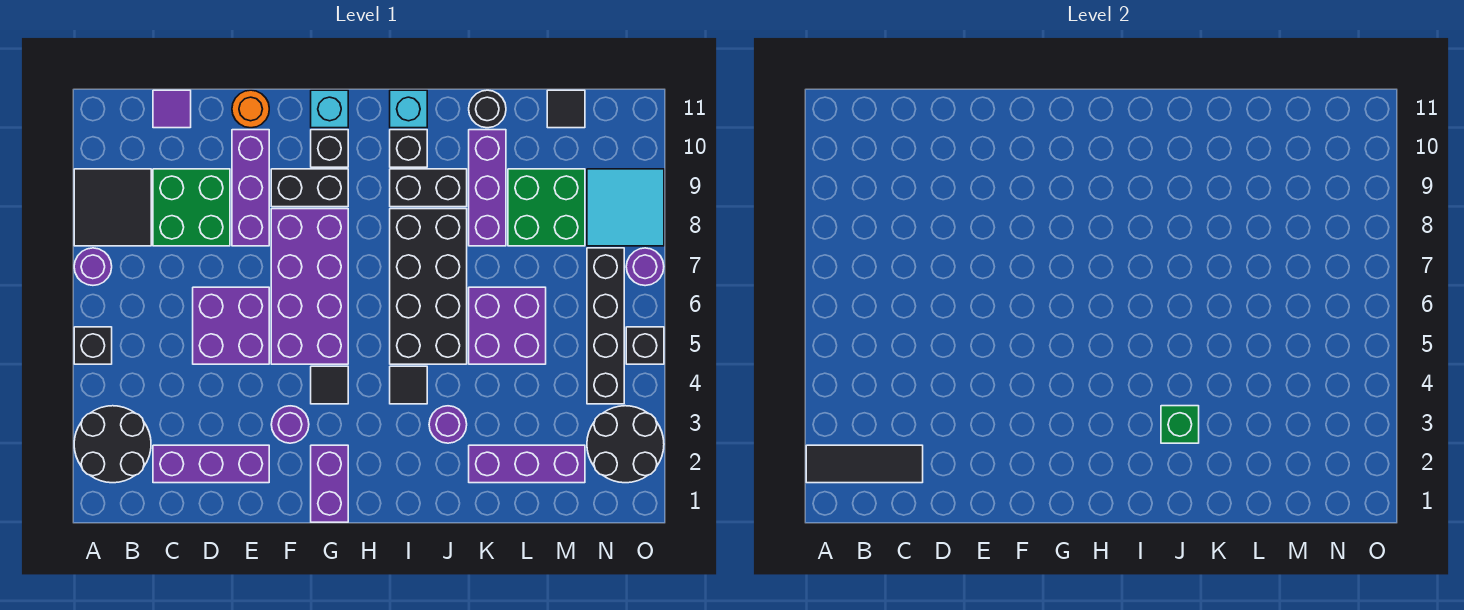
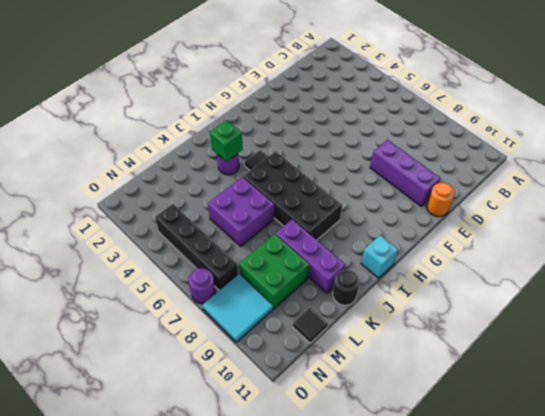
none -> black 2x2 round brick [74,406,151,483]
none -> black 1x1 brick [74,327,112,364]
none -> purple 1x1 round brick [74,248,112,285]
none -> black 2x2 tile [74,169,151,246]

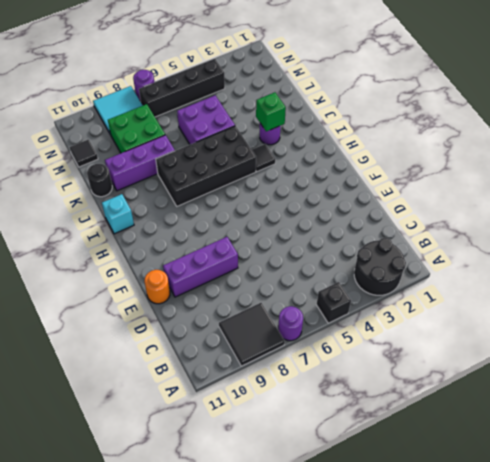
none -> purple 1x3 brick [153,445,269,483]
none -> green 2x2 brick [153,169,230,246]
none -> purple 1x1 tile [153,90,191,128]
none -> purple 2x2 brick [193,287,269,364]

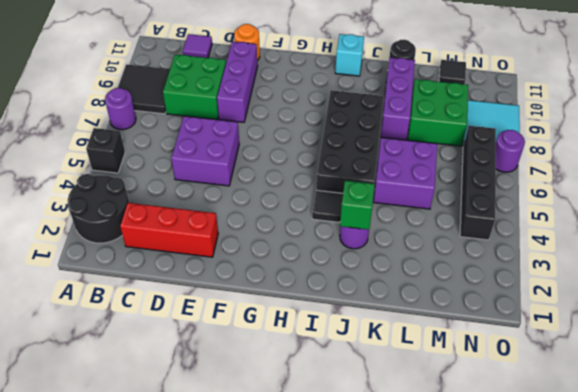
red 1x3 brick [120,203,218,257] -> purple 1x3 brick [153,445,269,483]
none -> purple 1x1 round brick [271,406,309,443]
none -> purple 2x4 brick [271,209,348,364]
none -> black 1x2 brick [271,169,348,207]
none -> purple 1x2 brick [311,445,348,522]

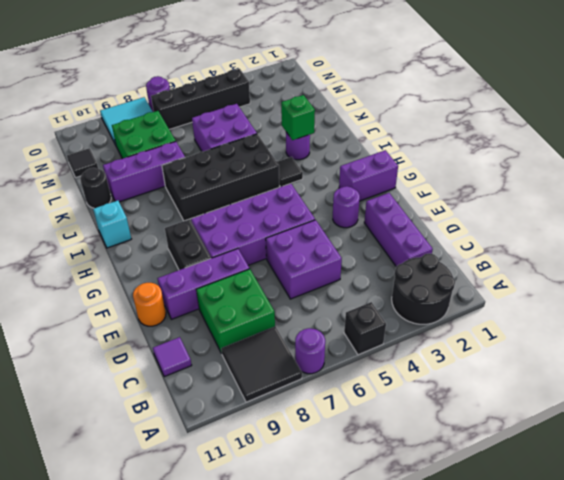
none -> black 1x1 tile [311,366,348,404]
none -> black 1x1 brick [311,130,348,167]
none -> cyan 1x1 brick [311,90,348,128]
none -> black 1x2 brick [390,169,467,207]

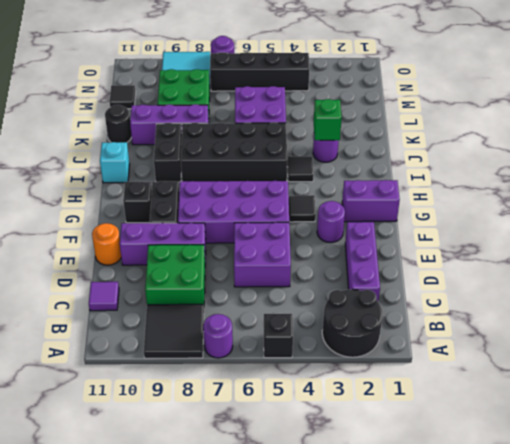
none -> cyan 1x1 brick [311,90,348,128]
none -> black 1x1 brick [390,130,427,167]
none -> purple 1x3 brick [469,445,585,483]
none -> black 2x2 round brick [587,406,664,483]

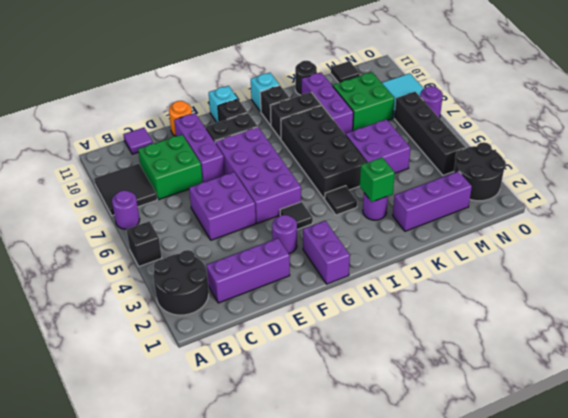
none -> black 1x1 brick [626,327,664,364]
none -> black 1x3 tile [806,445,923,483]

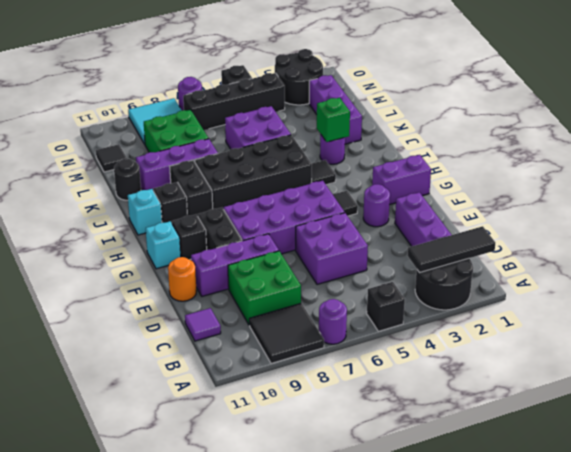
black 1x3 tile [408,226,495,273] -> black 1x3 tile turned to [806,445,923,483]

